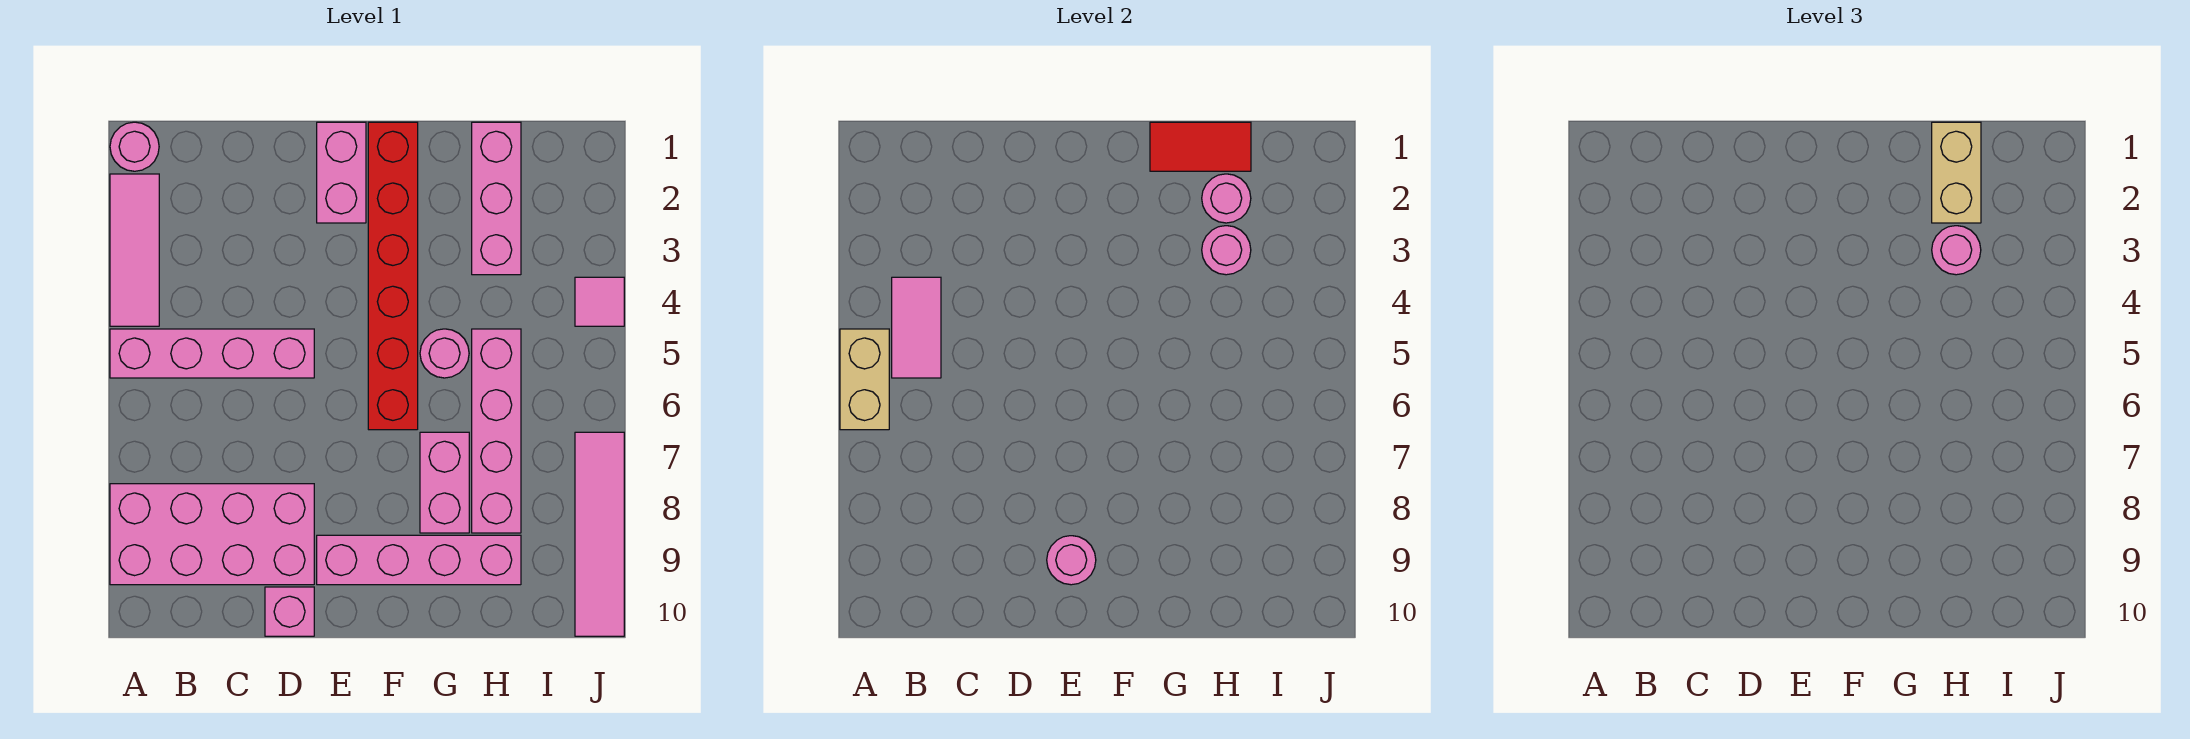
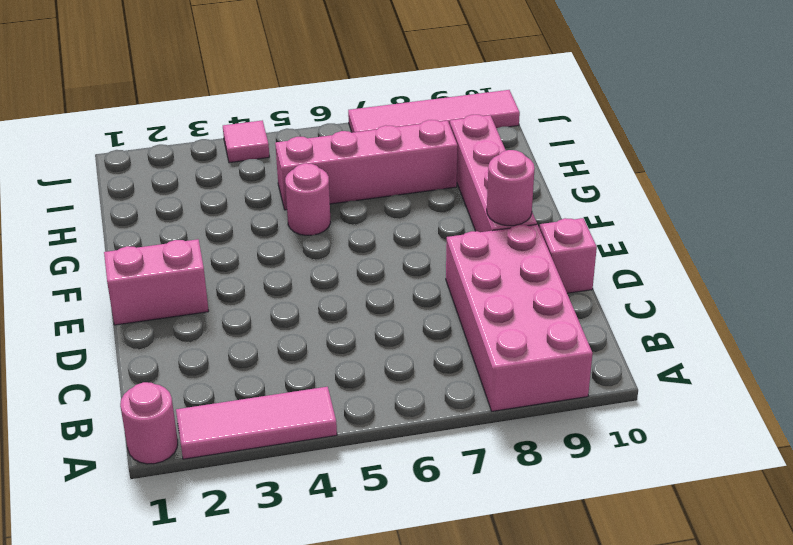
none -> pink 1x4 brick [110,329,314,378]
none -> red 1x6 brick [368,122,418,430]
none -> pink 1x2 brick [420,432,469,533]

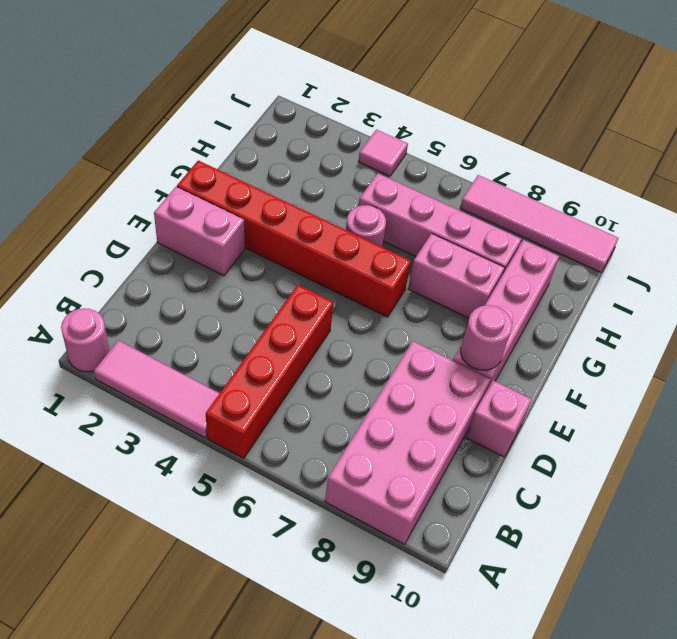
red 1x4 brick [206,285,333,458] -> pink 1x4 brick [110,329,314,378]
none -> pink 1x3 brick [472,122,521,275]
none -> tan 1x2 brick [840,329,889,430]
none -> pink 1x2 tile [892,277,941,378]

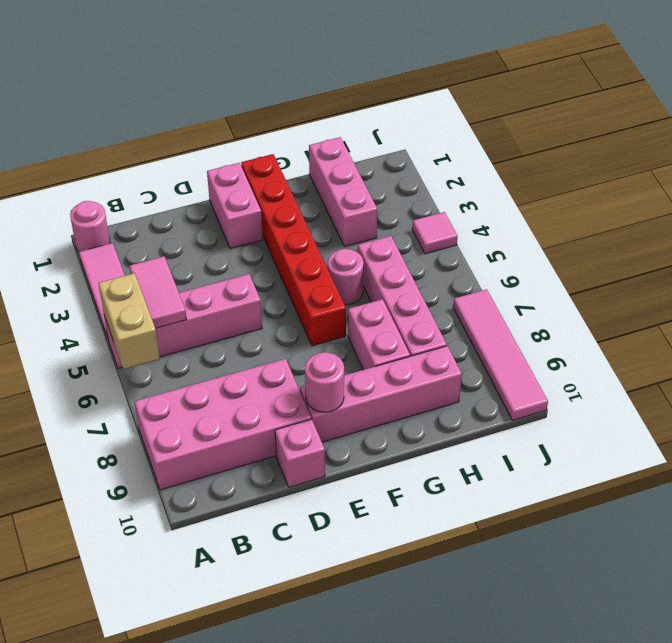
none -> red 1x2 tile [1150,122,1251,171]
none -> pink 1x1 round brick [1202,174,1251,223]
none -> pink 1x1 round brick [1202,226,1251,275]

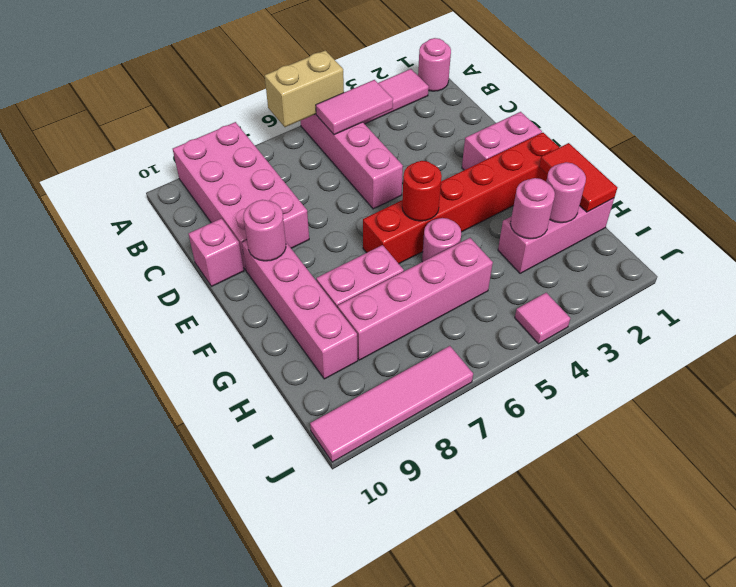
red 1x1 round brick [402,161,442,221] -> none
none -> tan 1x2 brick [1932,122,1981,223]
none -> pink 1x1 round brick [1932,226,1981,275]

